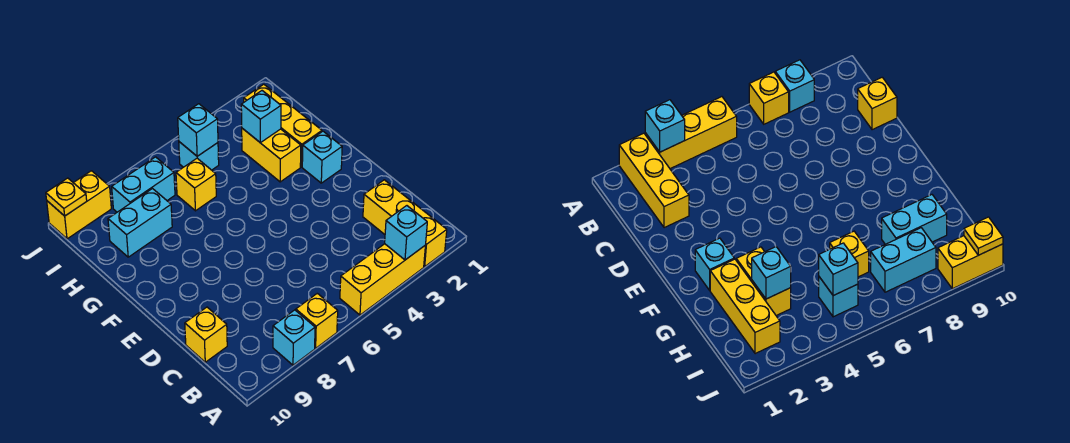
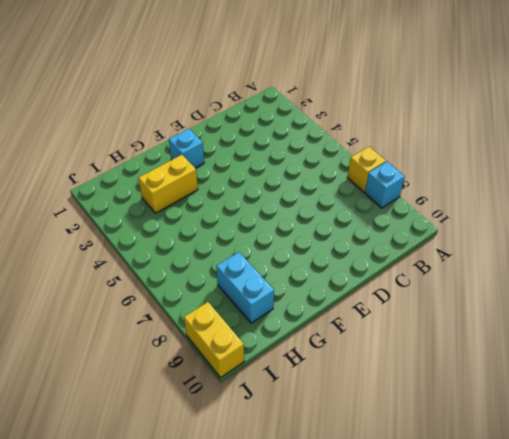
none -> yellow 1x3 brick [363,180,447,267]
none -> yellow 1x3 brick [340,244,425,315]
none -> yellow 1x1 brick [185,307,227,362]

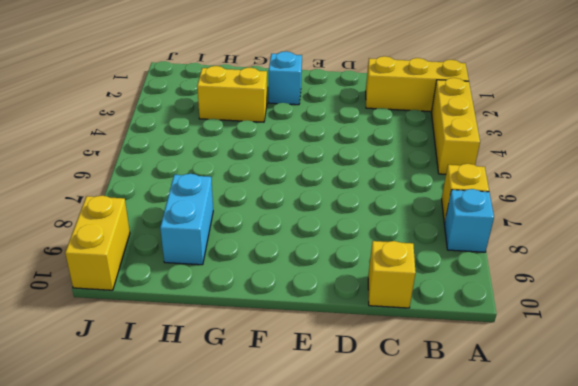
none -> yellow 1x3 brick [244,84,322,167]
none -> yellow 1x1 brick [176,158,216,211]
none -> cyan 1x1 brick [179,142,219,170]

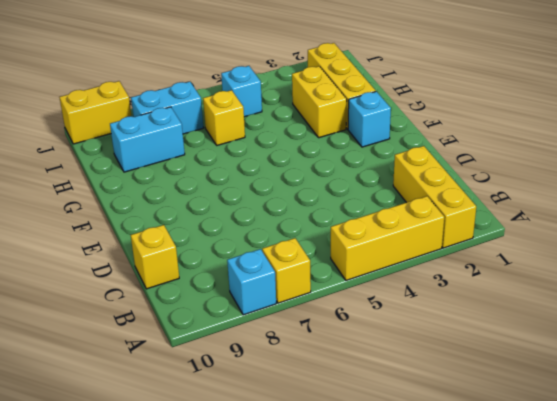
none -> cyan 1x1 brick [385,206,427,260]
none -> cyan 1x1 brick [241,91,281,143]
none -> cyan 1x1 brick [178,104,218,156]

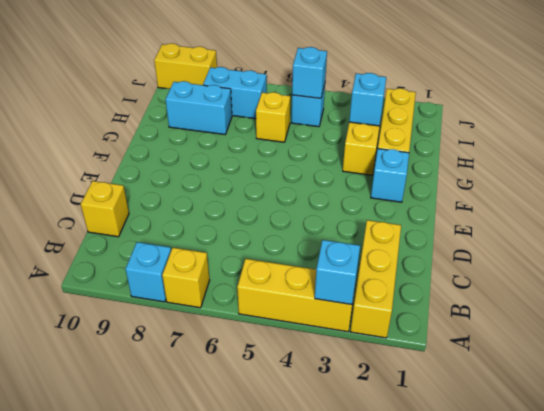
none -> yellow 1x1 plate [46,178,87,216]

